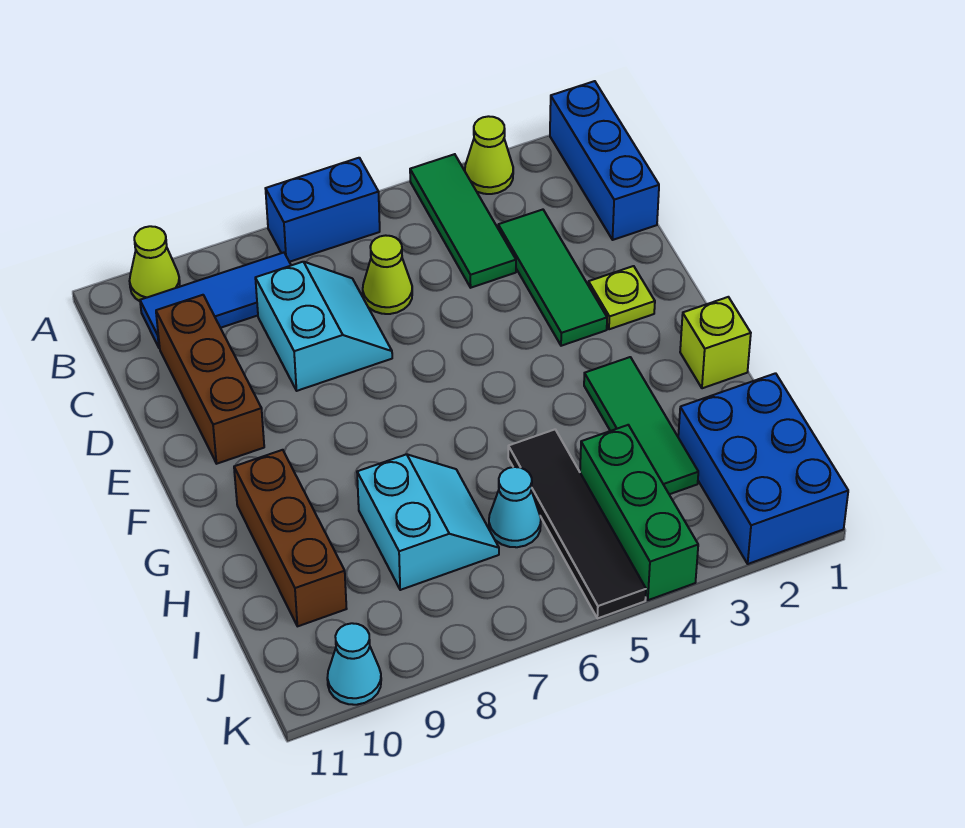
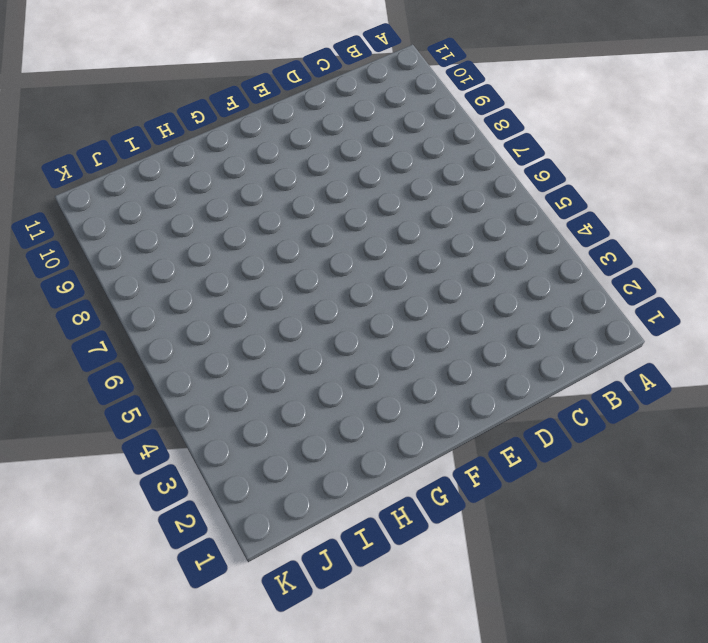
none -> blue 1x3 brick [550,81,659,240]
none -> lime 1x1 cone [465,116,513,194]
none -> green 1x3 tile [410,154,516,288]

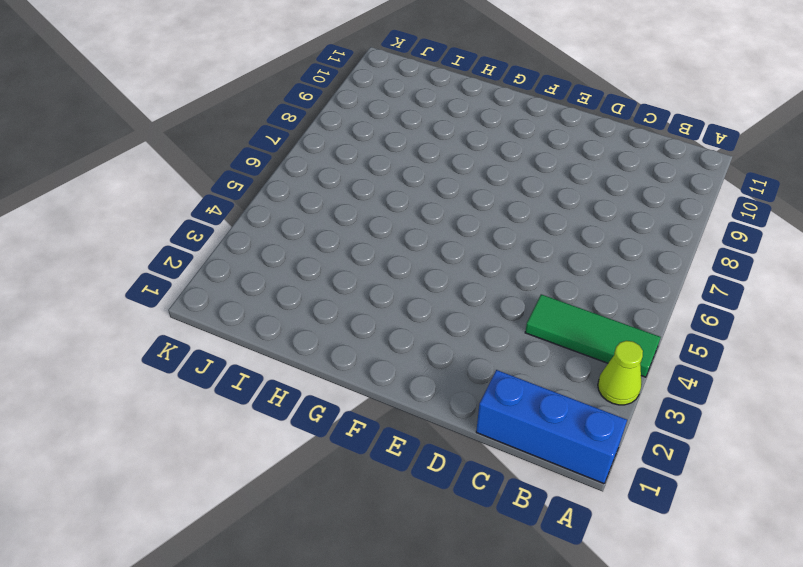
none -> blue 1x2 brick [265,158,380,262]
none -> lime 1x1 cone [130,226,180,301]
none -> blue 1x3 tile [140,253,291,348]

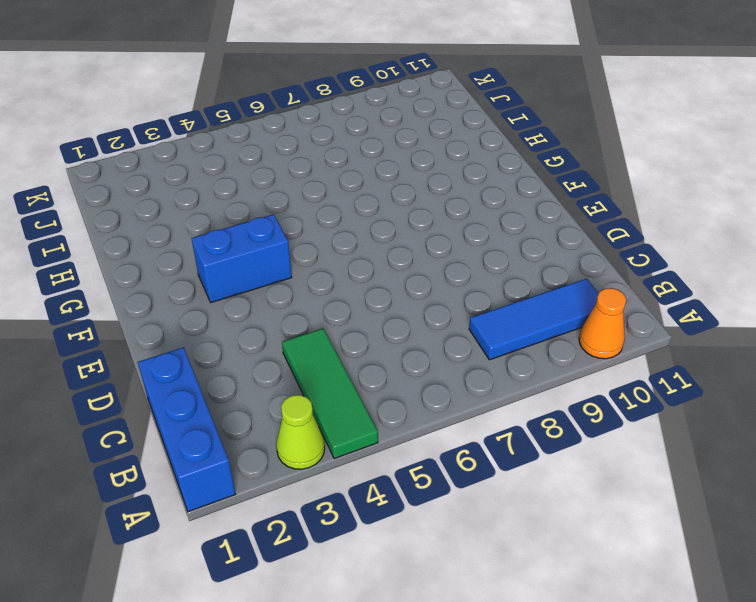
orange 1x1 cone [579,288,626,359] -> lime 1x1 cone [130,226,180,301]
blue 1x2 brick [191,214,292,302] -> blue 1x2 brick moved to [265,158,380,262]
none -> green 1x3 tile [498,210,607,346]
none -> lime 1x1 cone [363,235,412,314]
none -> cyan 2x2 slope [255,262,392,391]

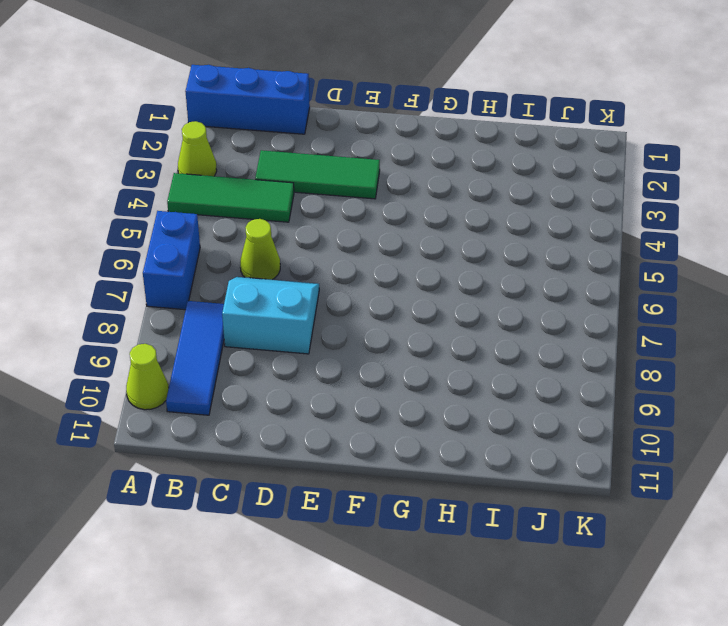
none -> brown 1x3 brick [156,295,264,464]
none -> lime 1x1 plate [588,266,655,329]
none -> lime 1x1 brick [680,297,751,388]

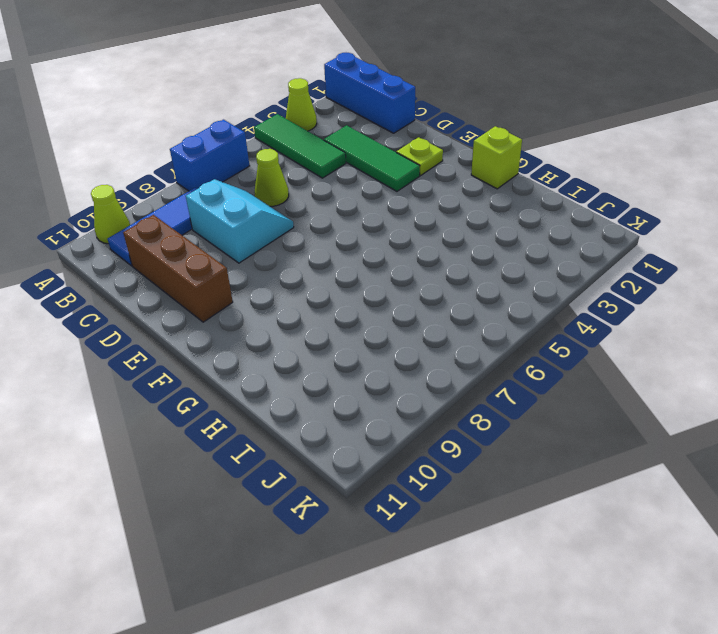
none -> green 1x3 tile [584,357,698,494]
none -> brown 1x3 brick [234,450,347,626]
none -> black 1x4 tile [508,430,646,618]

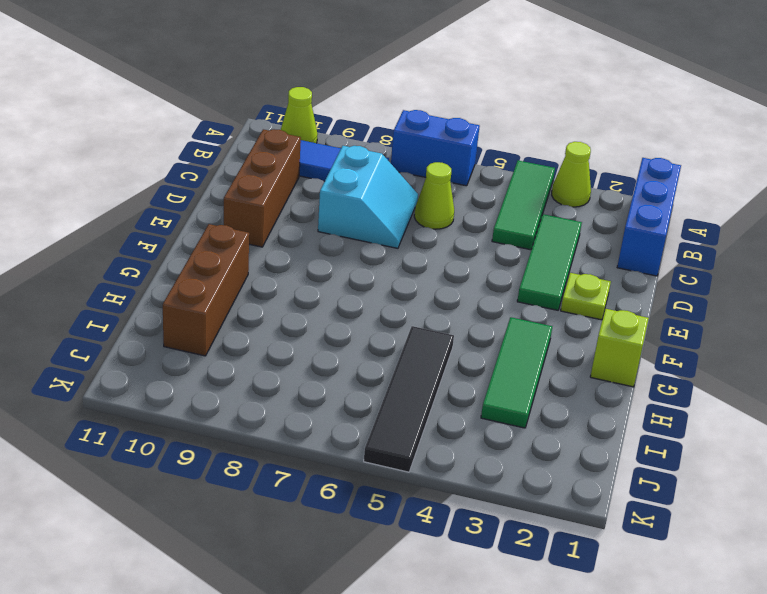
none -> cyan 2x2 slope [357,454,499,590]
none -> blue 2x3 brick [678,373,848,564]
none -> green 1x3 brick [580,425,698,600]

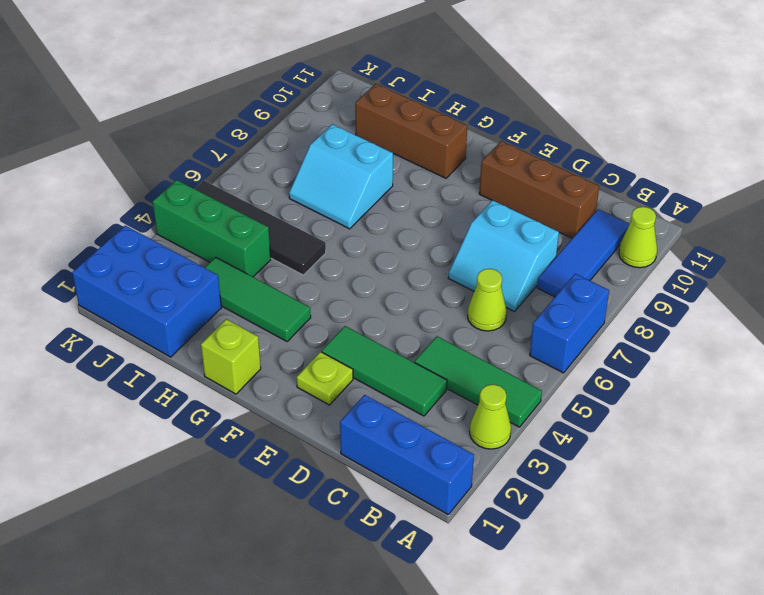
none -> cyan 1x1 cone [489,467,541,547]
none -> cyan 1x1 cone [327,623,381,705]

